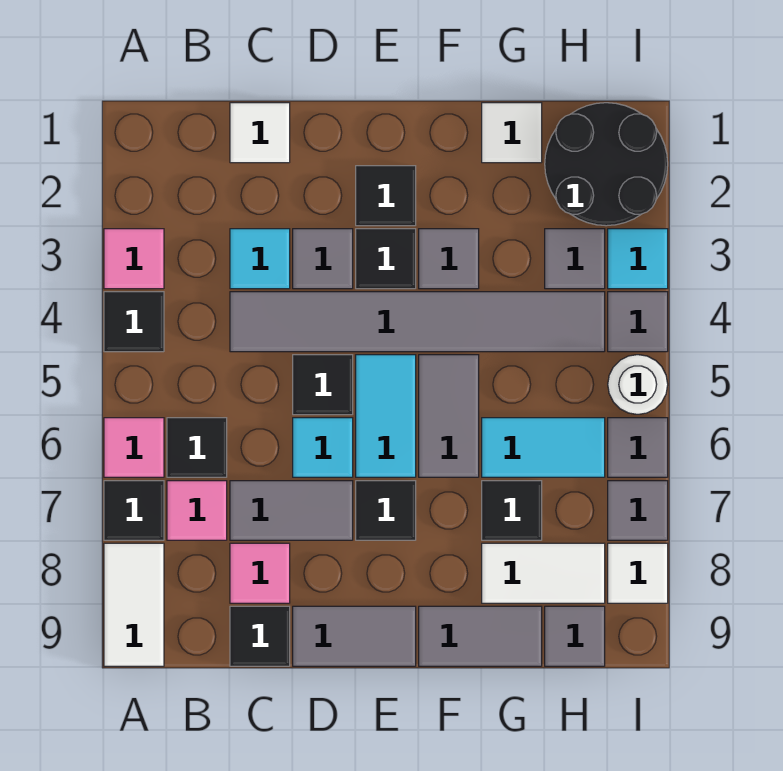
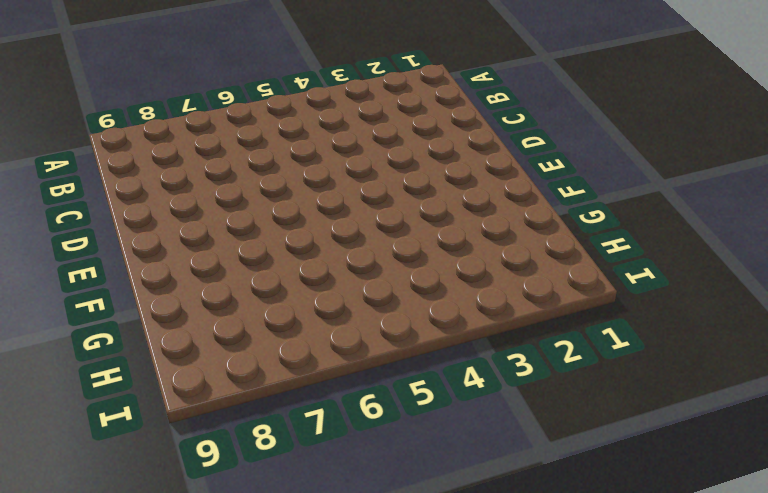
none -> pink 1x1 tile [104,229,164,289]
none -> black 1x1 tile [104,292,164,352]
none -> pink 1x1 tile [104,418,164,477]
none -> black 1x1 tile [104,481,164,540]

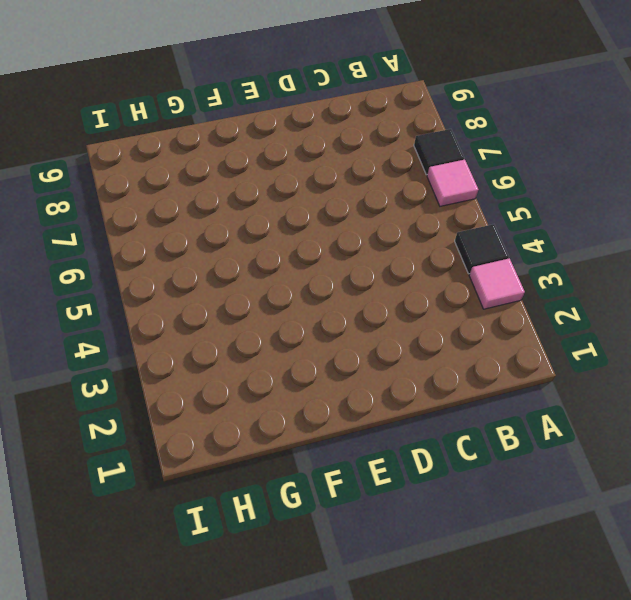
none -> white 1x2 tile [104,543,164,666]
none -> black 1x1 tile [167,418,227,477]
none -> pink 1x1 tile [167,481,227,540]
none -> white 1x1 tile [230,103,290,163]

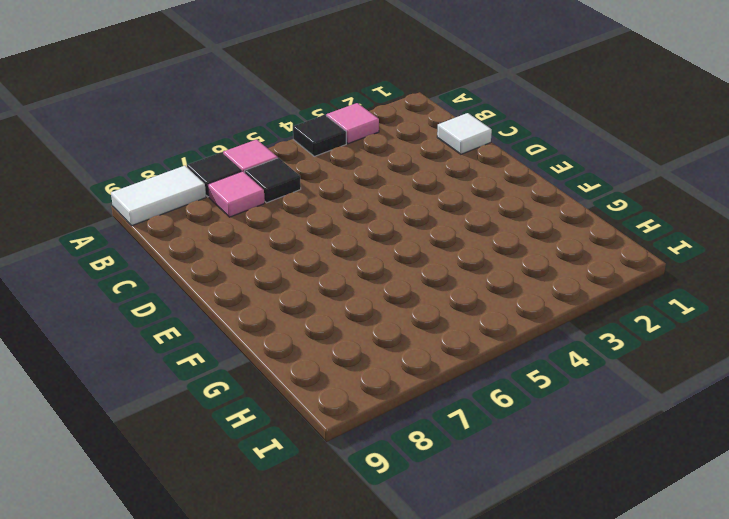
none -> cyan 1x1 tile [230,229,290,289]
none -> grey 1x6 tile [230,292,605,352]
none -> grey 1x2 tile [230,481,353,540]
none -> pink 1x1 tile [230,543,290,603]

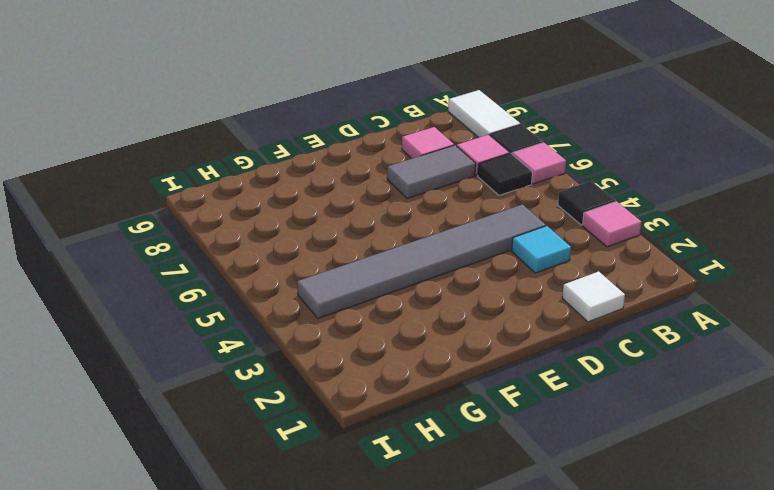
none -> black 1x1 tile [230,606,290,666]
none -> grey 1x1 tile [293,229,353,289]
none -> black 1x1 tile [293,355,353,415]
none -> cyan 1x1 tile [293,418,353,477]

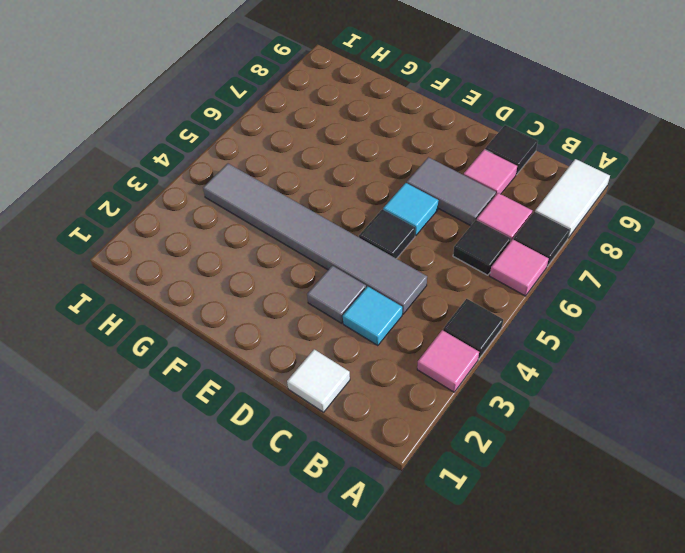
none -> grey 1x2 tile [293,606,416,666]
none -> black 1x1 tile [356,166,416,226]
none -> black 1x1 tile [356,229,416,289]
none -> cyan 1x2 tile [356,355,416,477]

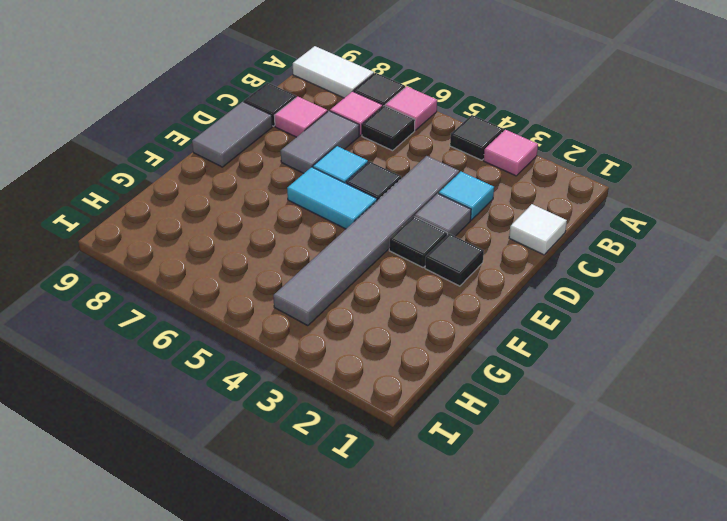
none -> black 1x1 tile [356,481,416,540]
none -> grey 1x1 tile [419,229,479,289]
none -> grey 1x2 tile [419,355,479,477]
none -> grey 1x2 tile [419,606,542,666]

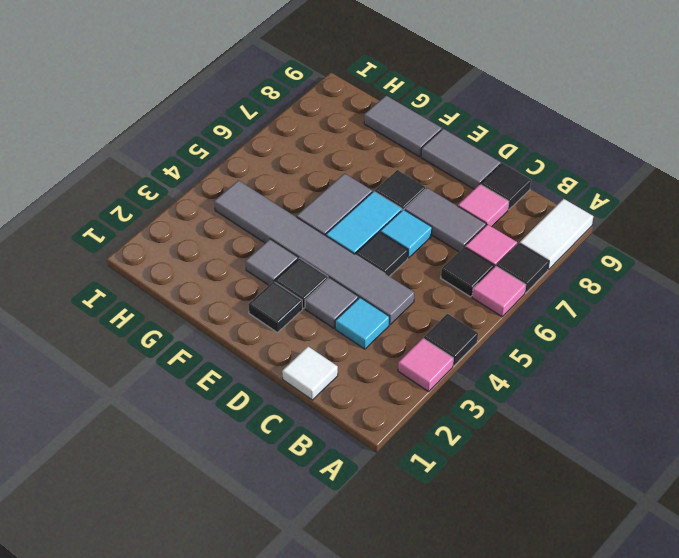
none -> white 1x1 tile [482,103,542,163]
none -> cyan 1x2 tile [482,418,605,477]
none -> black 1x1 tile [482,481,542,540]
none -> white 1x2 tile [482,543,605,603]

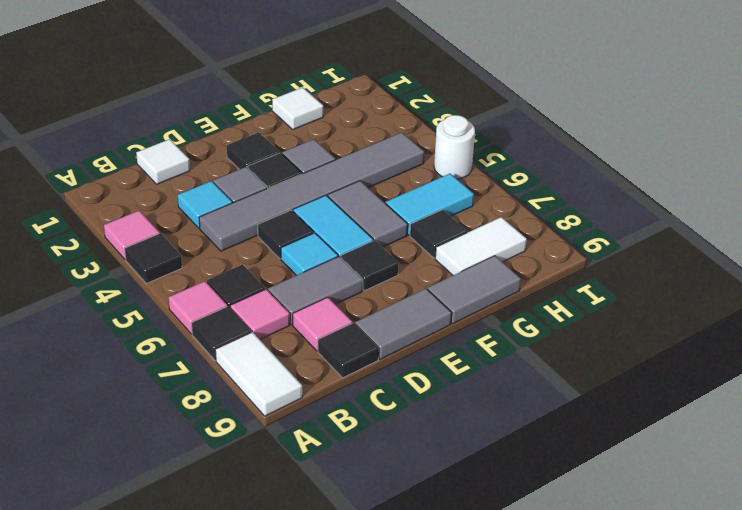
none -> black 2x2 round brick [545,103,668,226]
none -> grey 1x1 tile [545,229,605,289]
none -> grey 1x1 tile [545,606,605,666]
none -> cyan 1x1 tile [608,229,668,289]

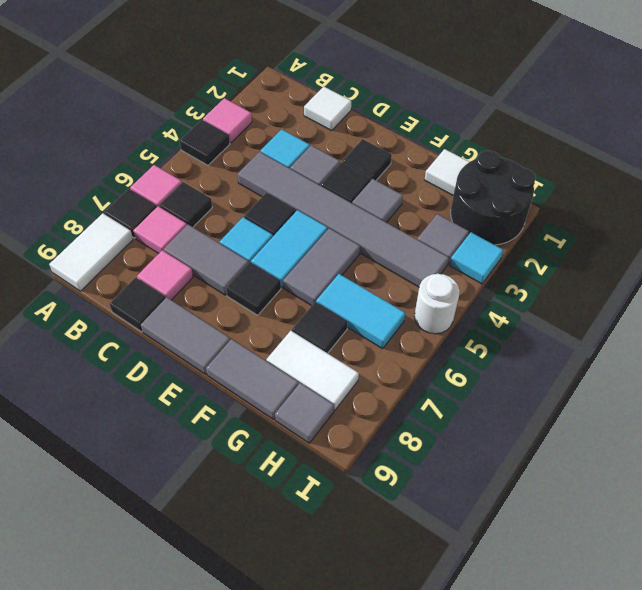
none -> grey 1x1 tile [608,292,668,352]
none -> grey 1x1 tile [608,418,668,477]
none -> grey 1x1 tile [608,481,668,540]
none -> white 1x1 tile [608,543,668,603]

